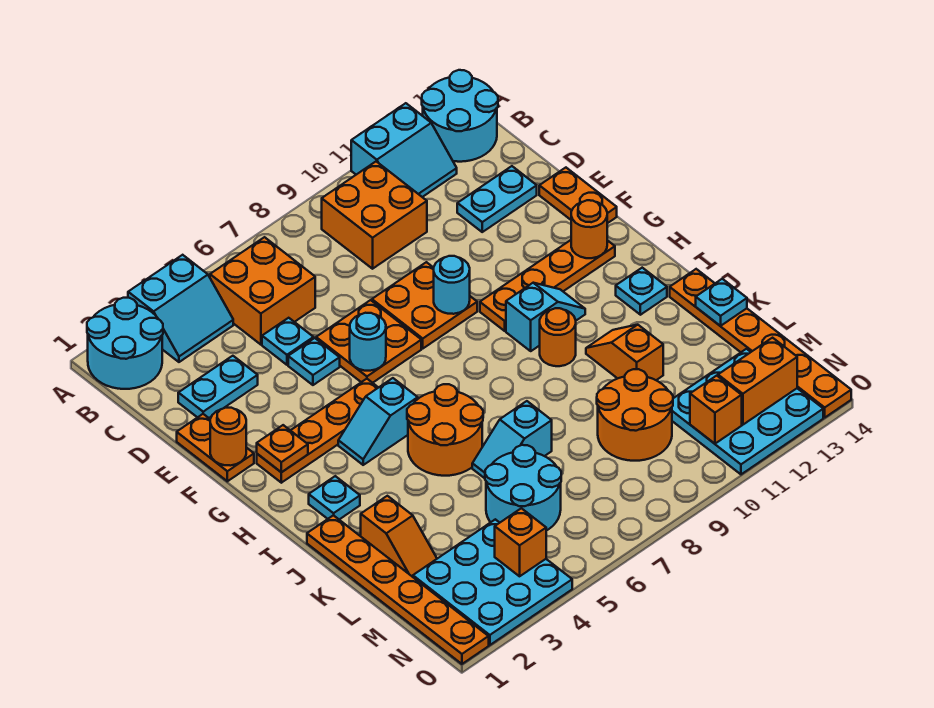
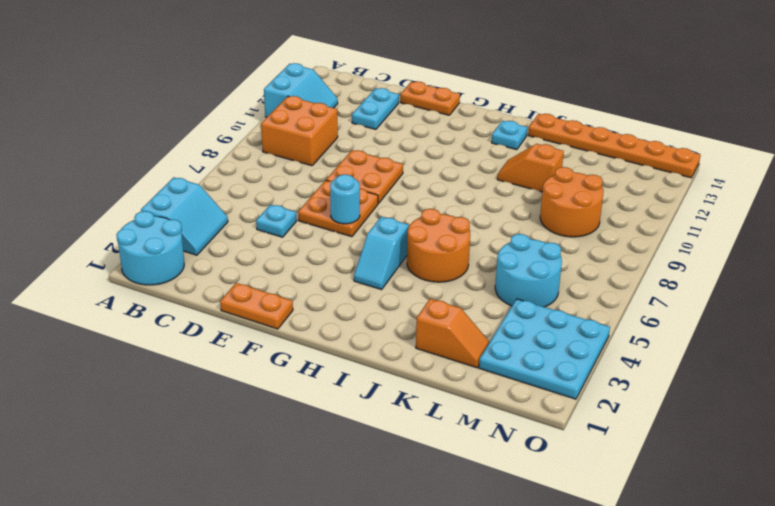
none -> cyan 2x2 round brick [422,70,498,162]
none -> orange 2x2 brick [210,237,315,345]
none -> cyan 1x2 plate [178,356,258,418]
none -> cyan 1x1 plate [288,338,340,385]

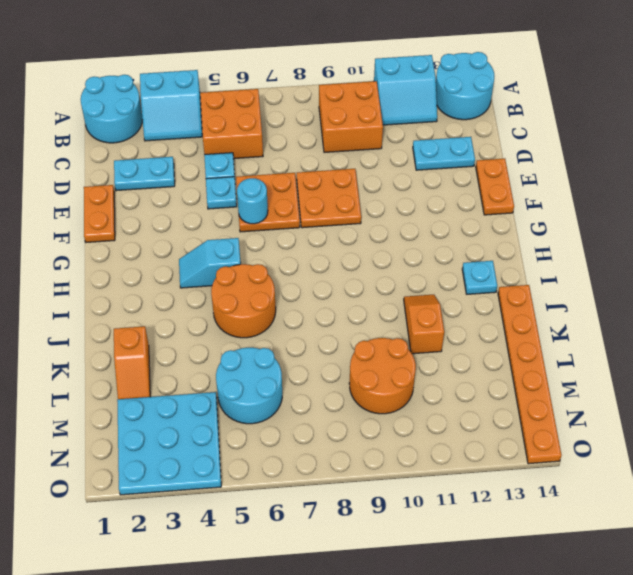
none -> orange 1x4 plate [257,379,378,483]
none -> orange 1x4 plate [480,240,615,331]
none -> cyan 1x2 slope [506,283,585,351]
none -> cyan 1x1 plate [309,476,360,519]

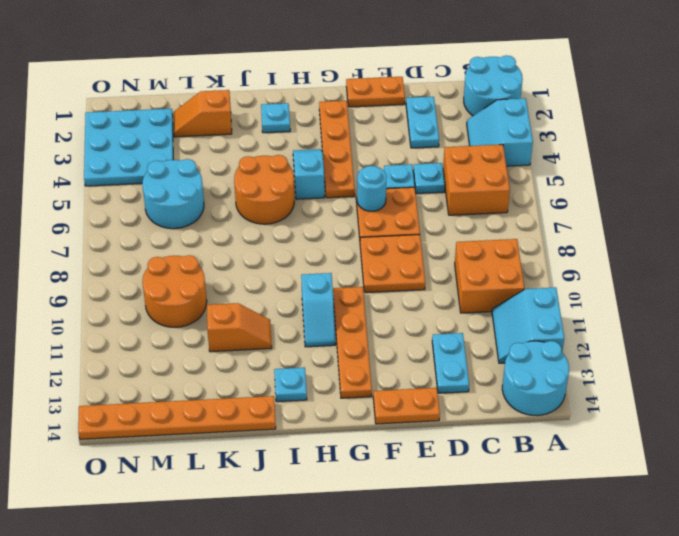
none -> orange 1x1 round brick [540,308,576,366]
none -> orange 1x6 plate [307,515,489,664]
none -> cyan 1x2 slope [472,401,552,478]
none -> cyan 3x3 plate [672,349,823,474]

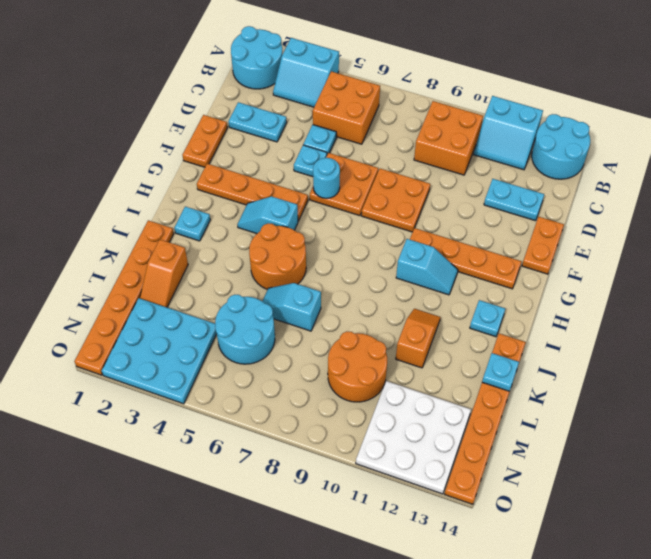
white 3x3 plate [356,381,471,494] -> cyan 3x3 plate [672,349,823,474]
none -> orange 1x1 round brick [540,308,576,366]
none -> orange 1x1 round brick [210,408,246,466]
none -> cyan 1x1 round brick [434,256,470,314]
none -> orange 1x1 plate [257,425,308,472]

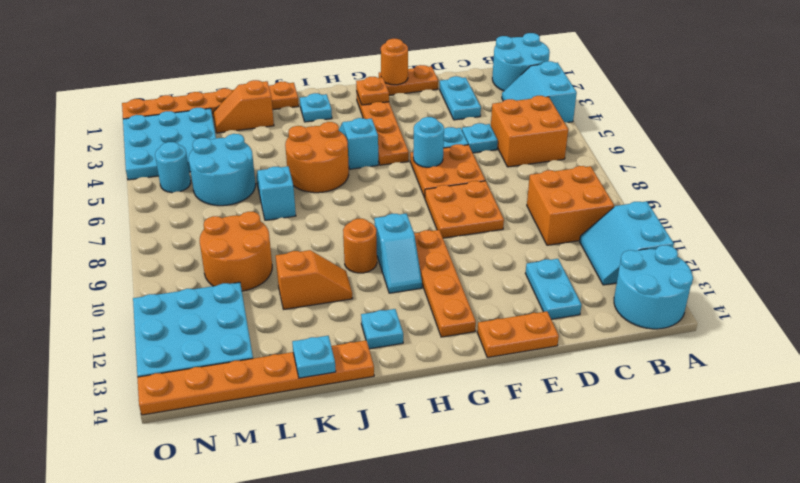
cyan 1x1 round brick [155,142,191,193] -> cyan 1x1 round brick moved to [434,256,470,314]
none -> orange 1x1 round brick [571,200,607,258]
none -> orange 1x1 brick [495,508,546,576]
none -> orange 1x1 brick [690,376,742,444]
none -> orange 1x2 brick [718,338,797,425]

